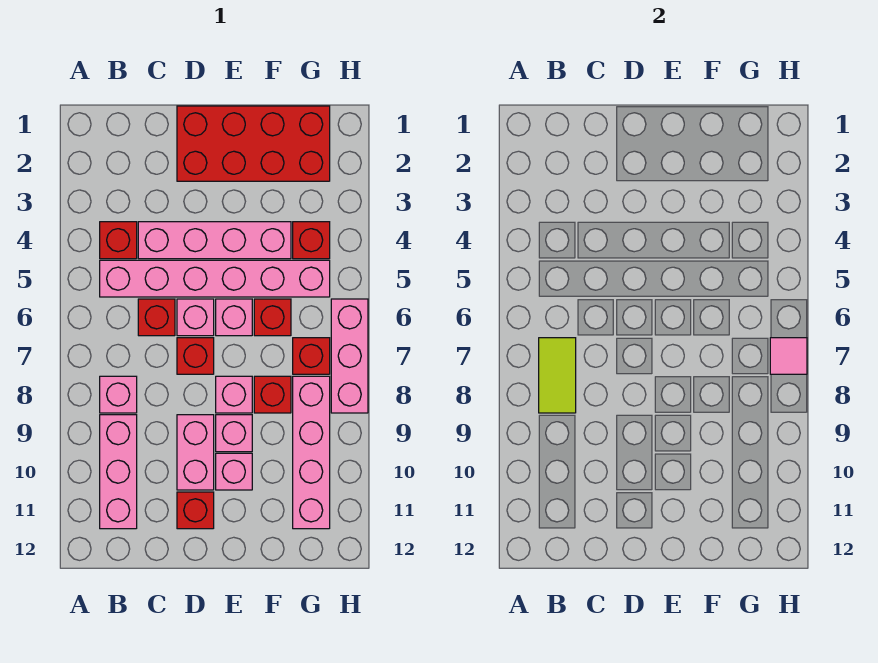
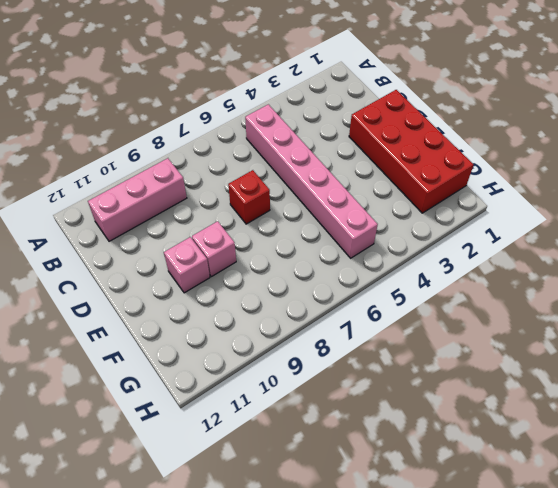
none -> red 1x1 brick [100,222,137,259]
none -> pink 1x1 brick [100,376,137,413]
none -> pink 1x4 brick [138,222,291,259]

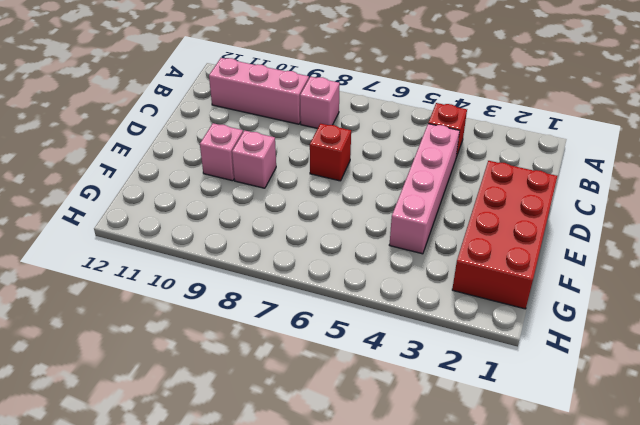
none -> pink 1x6 brick [100,260,330,297]
none -> red 1x1 brick [138,299,175,336]
none -> pink 1x1 brick [177,299,214,336]

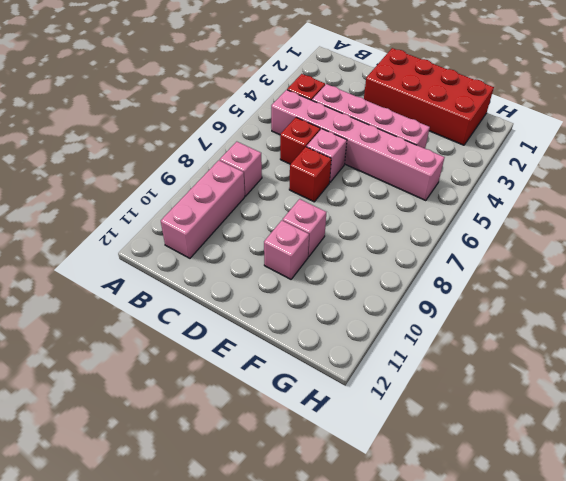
none -> pink 1x2 brick [177,415,214,490]
none -> red 1x1 brick [177,492,214,529]
none -> pink 1x1 brick [216,299,252,336]

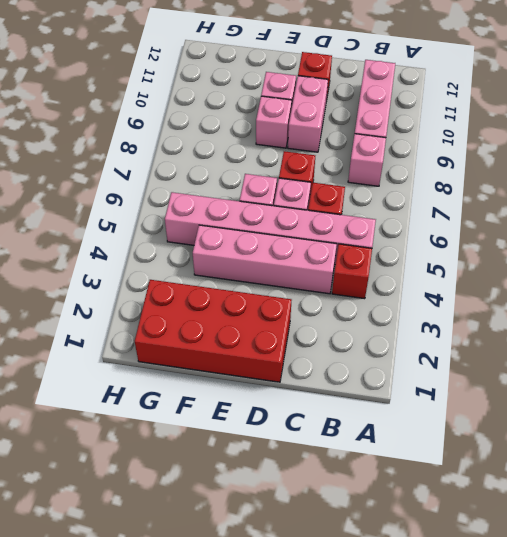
none -> pink 1x1 brick [216,376,252,413]
none -> red 1x1 brick [254,299,291,336]
none -> red 1x1 brick [254,376,291,413]

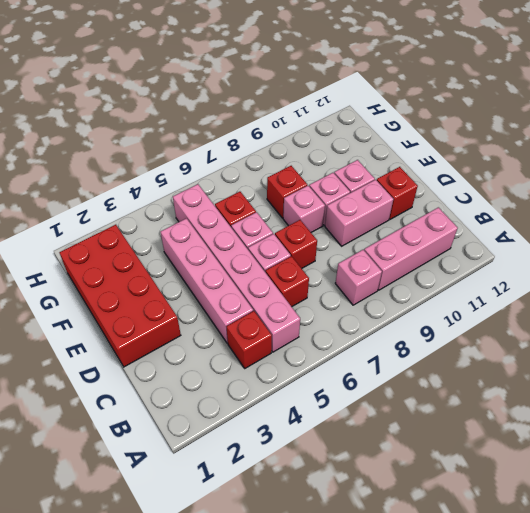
none -> red 1x1 brick [293,222,330,259]
none -> red 1x1 brick [293,338,330,374]
none -> pink 1x4 brick [293,376,330,529]

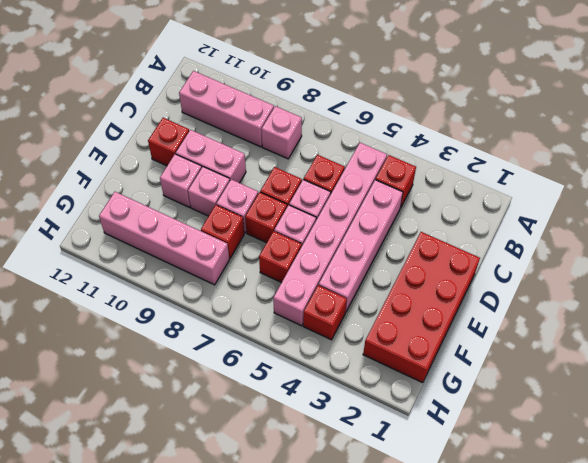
red 1x1 brick [245,192,287,243] -> red 1x1 brick moved to [293,338,330,374]
none -> pink 1x3 brick [331,299,368,413]
none -> lime 1x2 tile [539,338,576,413]
none -> pink 1x1 tile [770,338,807,374]

